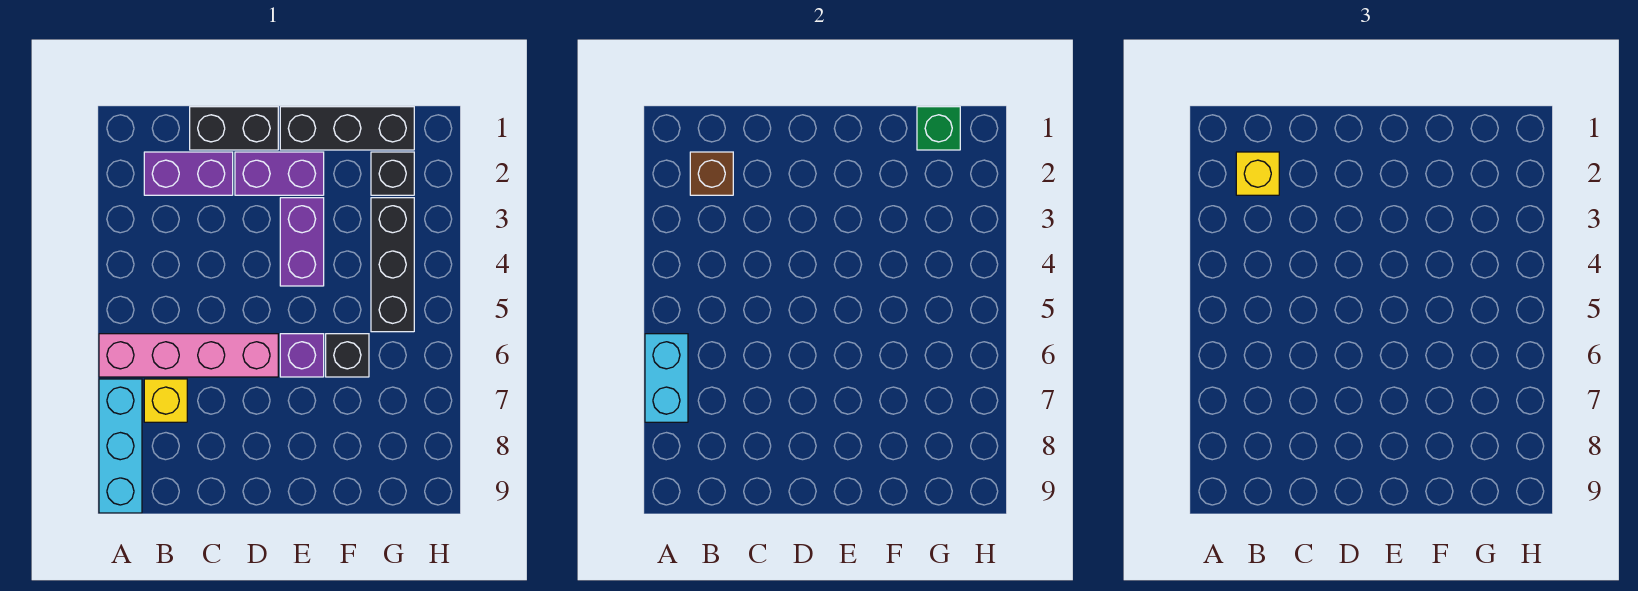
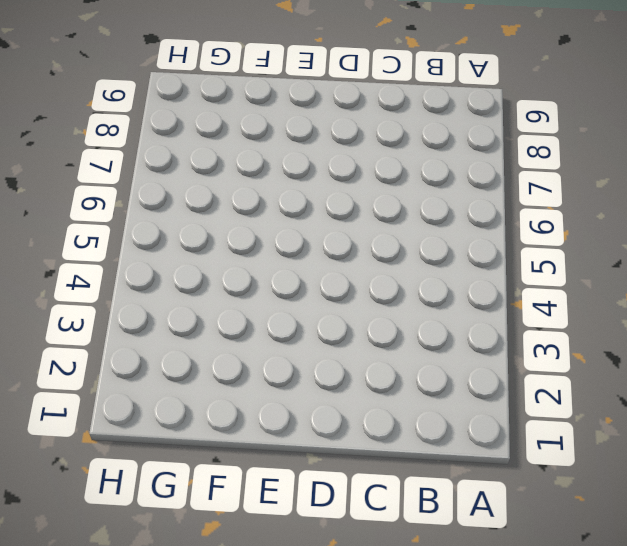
none -> pink 1x4 brick [99,334,278,377]
none -> cyan 1x3 brick [99,379,142,513]
none -> purple 1x2 brick [144,152,233,195]

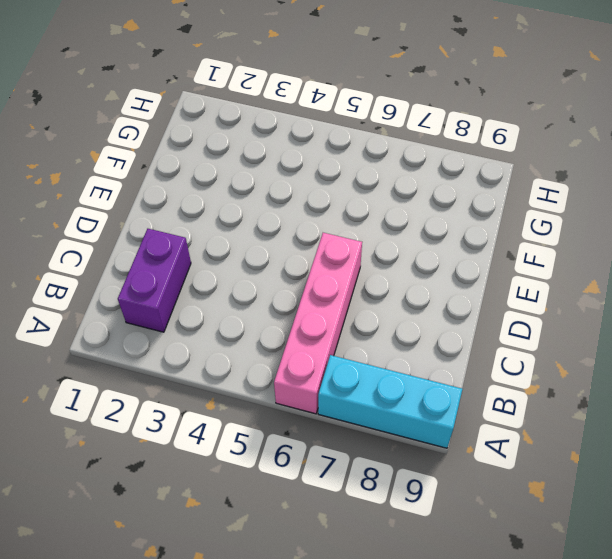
none -> yellow 1x1 brick [144,379,187,422]
none -> black 1x2 brick [190,107,278,150]
none -> purple 1x2 brick [235,152,324,195]

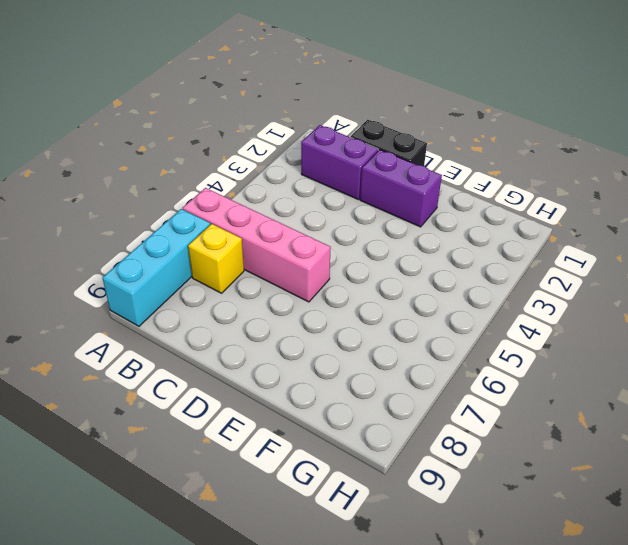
none -> black 1x3 brick [280,107,414,150]
none -> purple 1x2 brick [280,198,324,286]
none -> purple 1x1 brick [280,334,324,377]

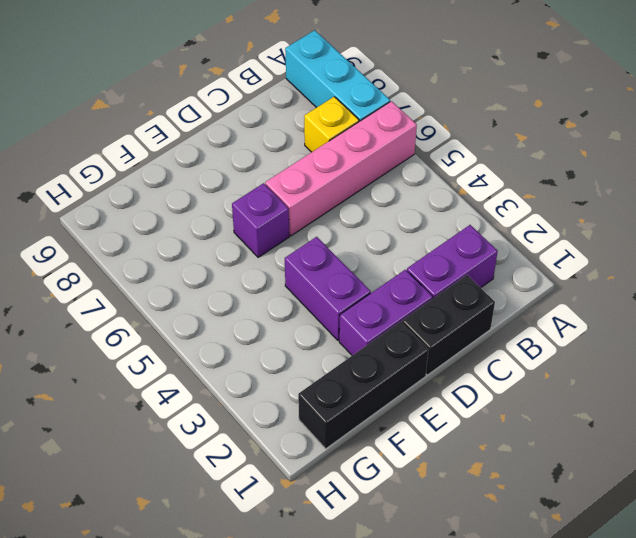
none -> black 1x1 brick [326,334,369,377]
none -> black 1x1 brick [371,152,414,195]
none -> black 1x3 brick [371,198,414,332]

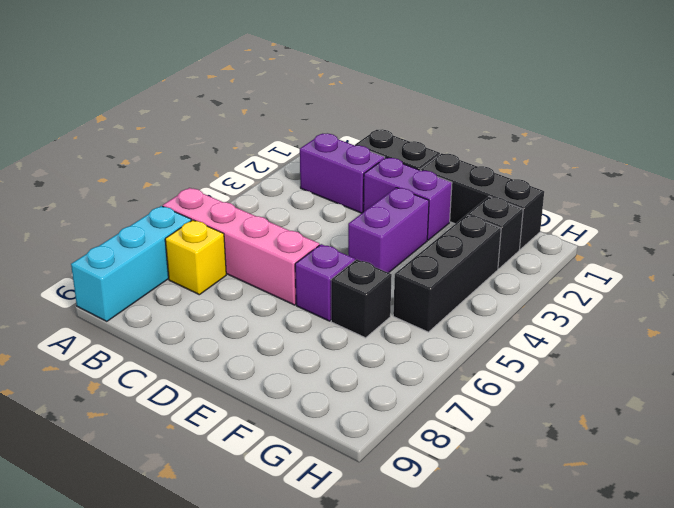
none -> cyan 1x2 brick [645,334,688,422]
none -> brown 1x1 brick [690,152,733,195]
none -> green 1x1 brick [917,107,960,150]

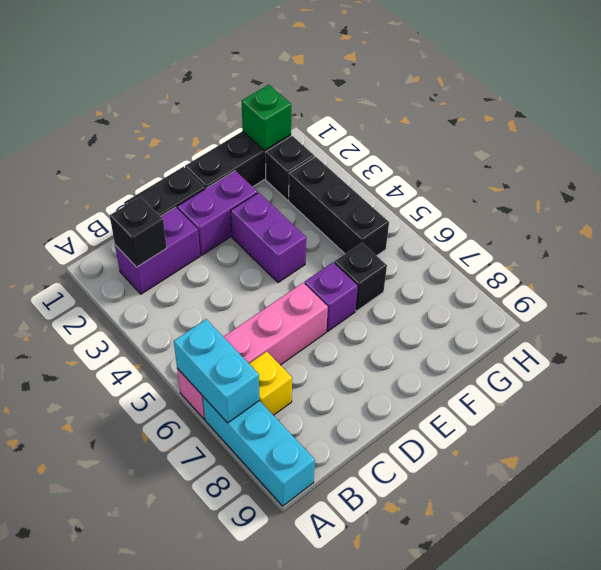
black 1x1 brick [110,197,167,267] -> brown 1x1 brick [690,152,733,195]
none -> yellow 1x1 brick [1236,152,1279,195]

